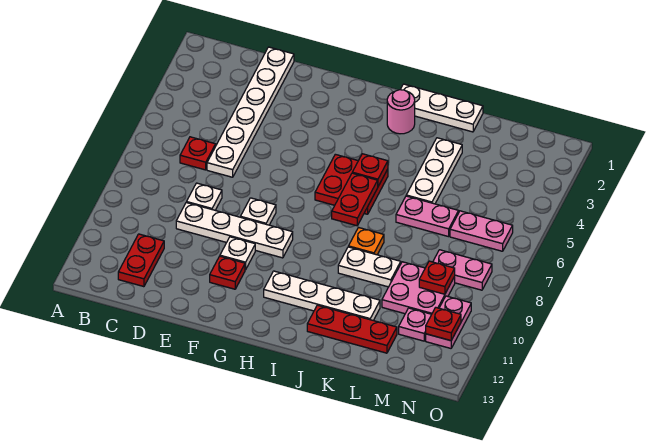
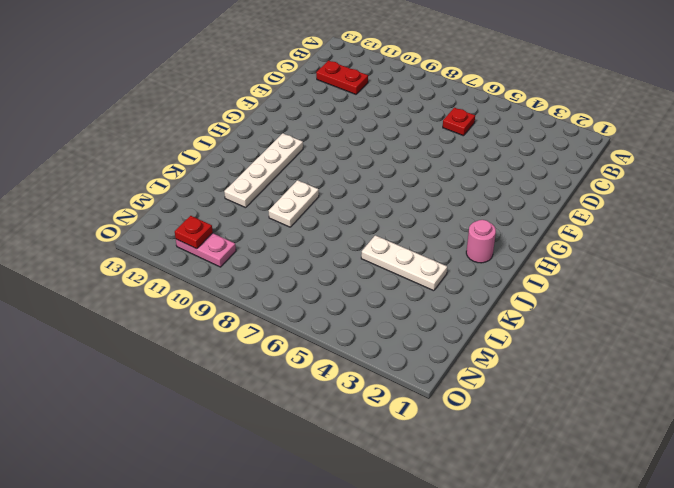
none -> white 1x6 plate [207,47,294,177]
none -> white 1x1 plate [187,183,222,210]
none -> white 1x4 plate [176,202,293,258]

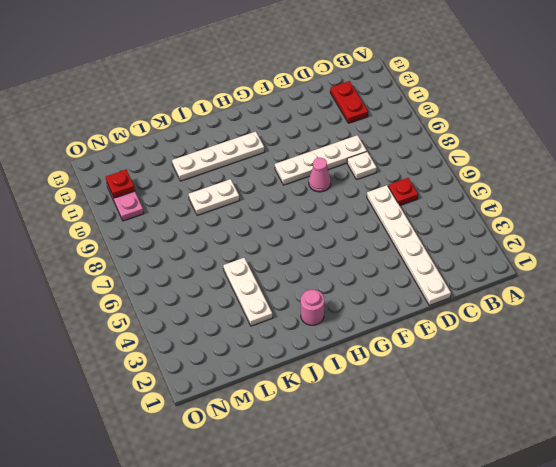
pink 1x1 cone [309,158,331,192] -> white 1x1 plate [241,198,276,225]
none -> white 1x1 plate [220,237,255,270]
none -> red 1x1 plate [210,256,245,289]
none -> red 2x2 plate [315,154,388,214]

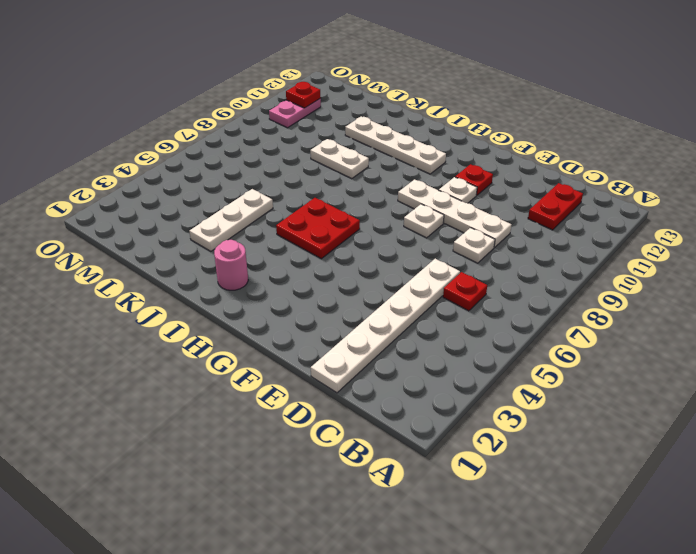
none -> white 1x3 plate [400,84,483,132]
none -> orange 1x1 plate [348,228,384,255]
none -> red 1x3 plate [307,305,397,353]

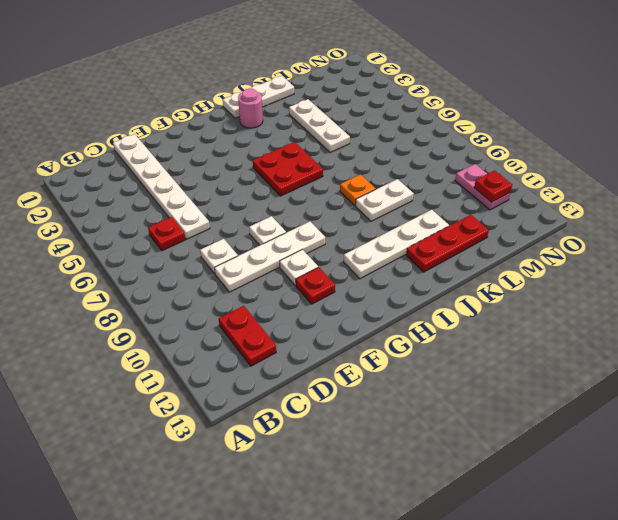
none -> pink 1x2 plate [396,196,459,237]
none -> pink 2x2 plate [382,262,455,314]
none -> pink 1x2 plate [450,211,513,251]

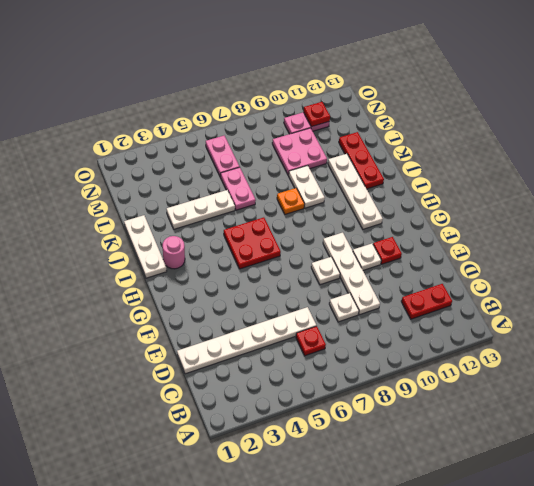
none -> pink 1x2 plate [433,250,492,290]
none -> pink 1x1 plate [399,308,431,341]
none -> red 1x1 plate [352,154,388,186]

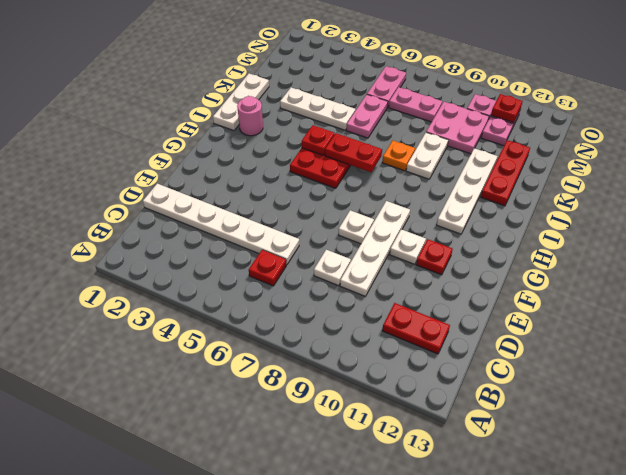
pink 1x2 plate [389,87,442,122] -> pink 1x2 plate turned to [433,250,492,290]
none -> red 1x1 plate [419,261,455,294]

